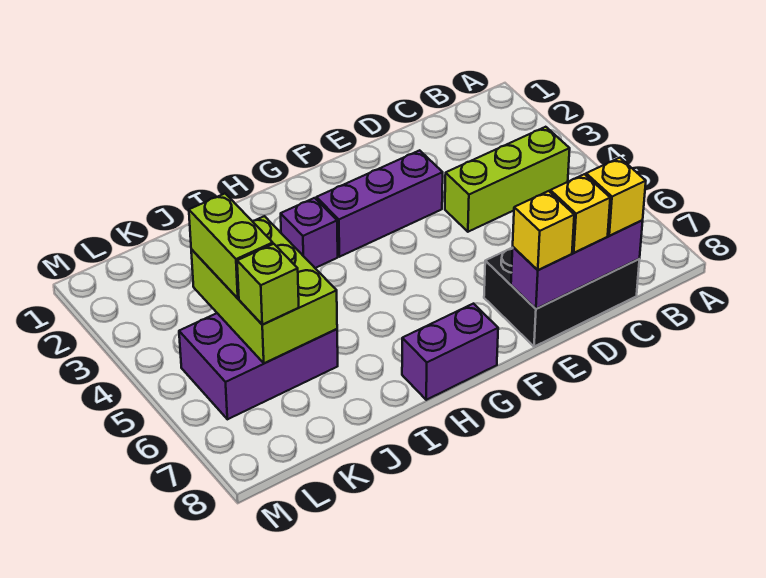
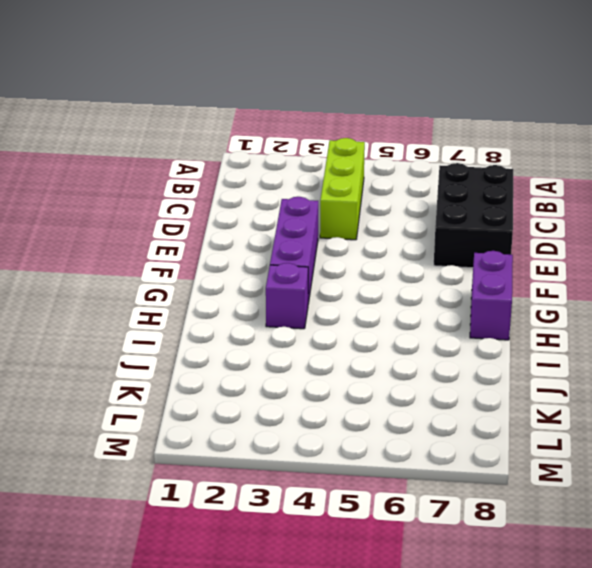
none -> purple 2x3 brick [179,313,338,419]
none -> purple 1x3 brick [511,220,643,309]
none -> lime 2x3 brick [191,216,337,363]

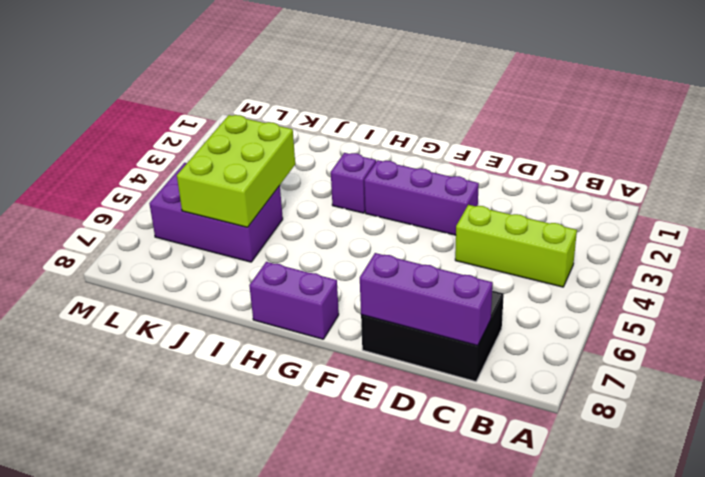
none -> yellow 1x1 brick [586,158,646,236]
none -> yellow 1x1 brick [550,174,610,253]
none -> yellow 1x1 brick [513,191,574,270]

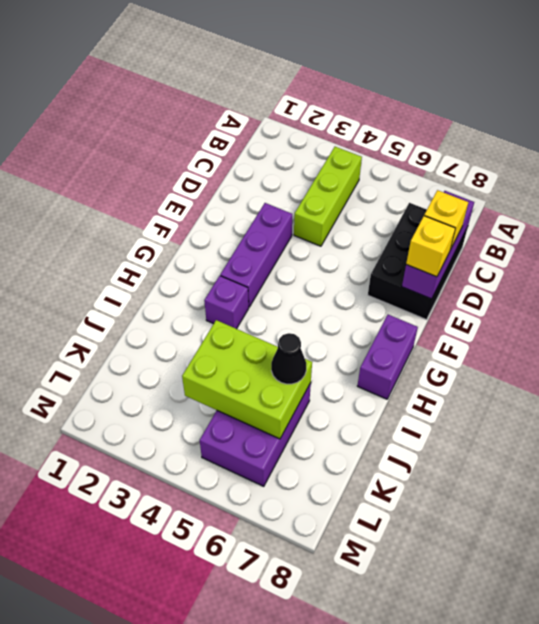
black 1x1 cone [271,333,306,384] -> none
none -> yellow 1x1 brick [586,158,646,236]
none -> lime 1x2 brick [189,194,273,298]
none -> lime 1x1 brick [237,244,299,325]

